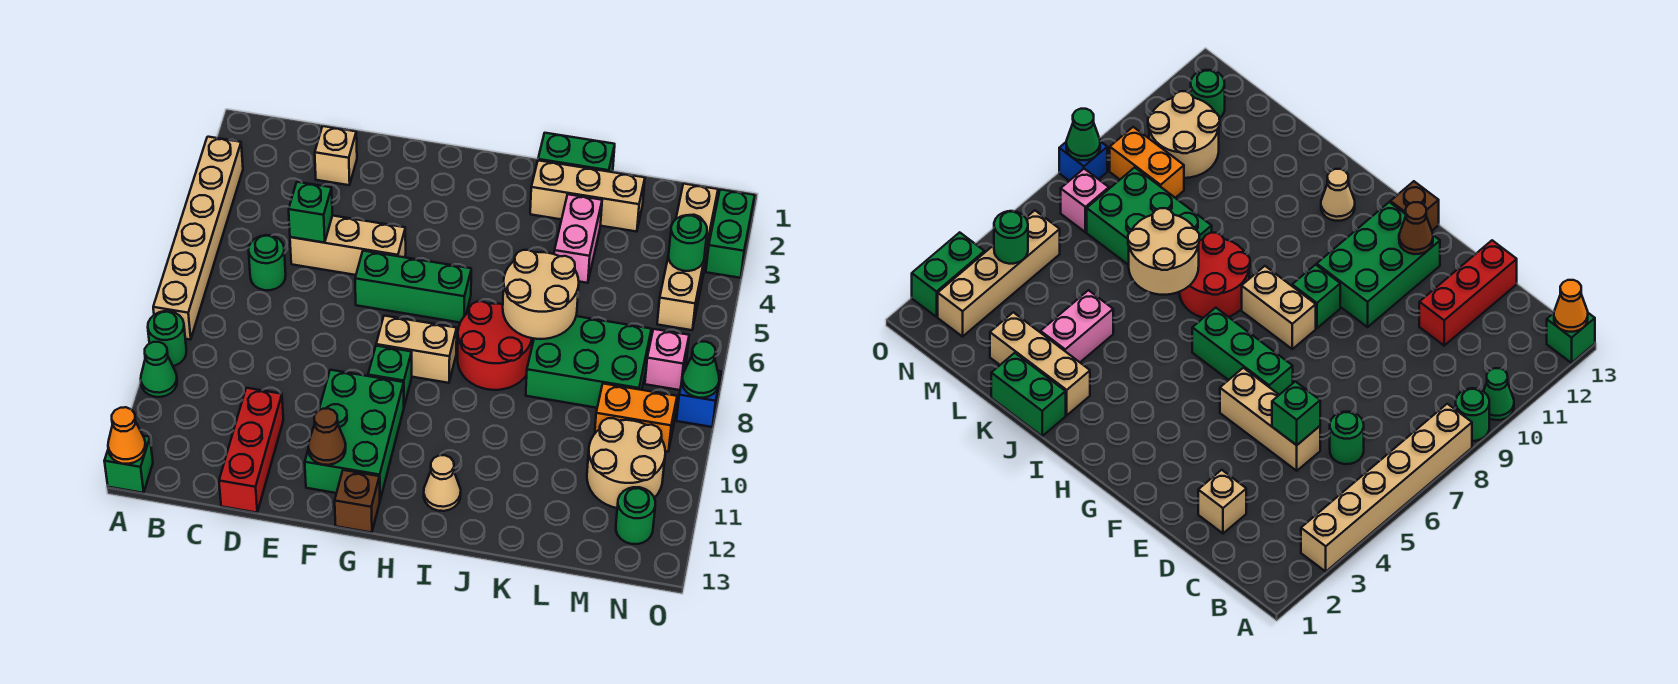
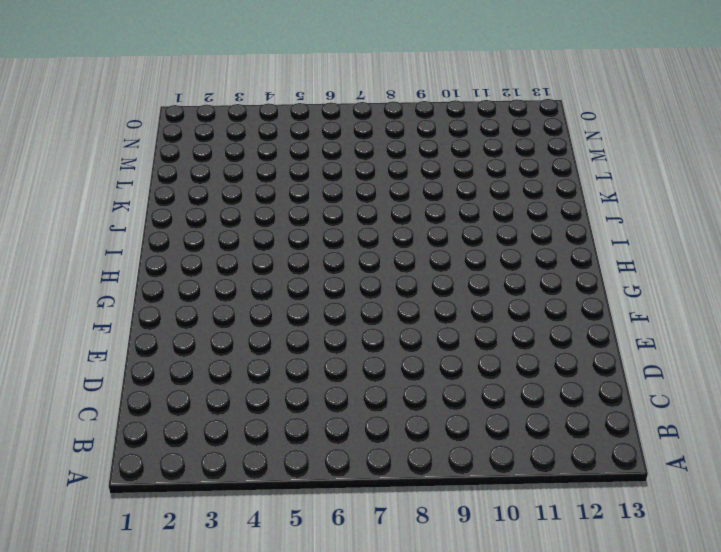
none -> tan 1x6 brick [153,137,243,340]
none -> green 1x1 round brick [148,311,186,366]
none -> green 1x1 cone [141,342,177,397]
none -> green 1x1 brick [104,436,153,493]

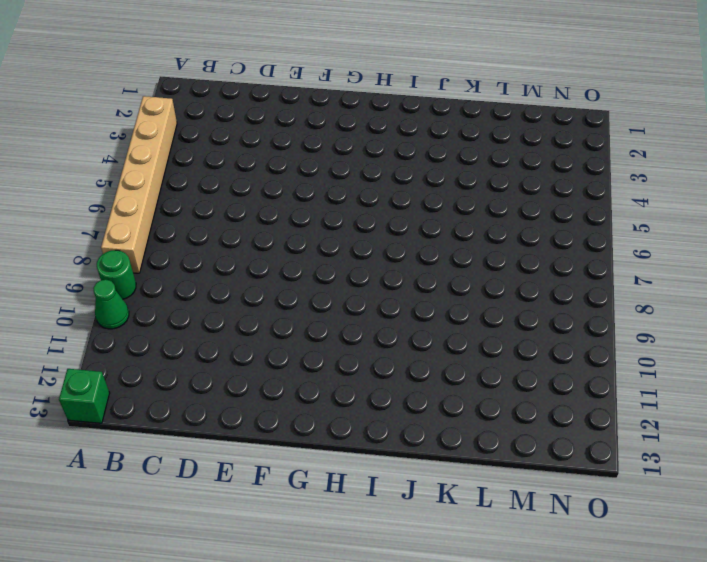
none -> green 1x1 round brick [249,235,286,290]
none -> tan 1x1 brick [315,126,357,185]
none -> tan 1x3 brick [290,216,406,275]
none -> red 1x3 brick [219,388,283,513]

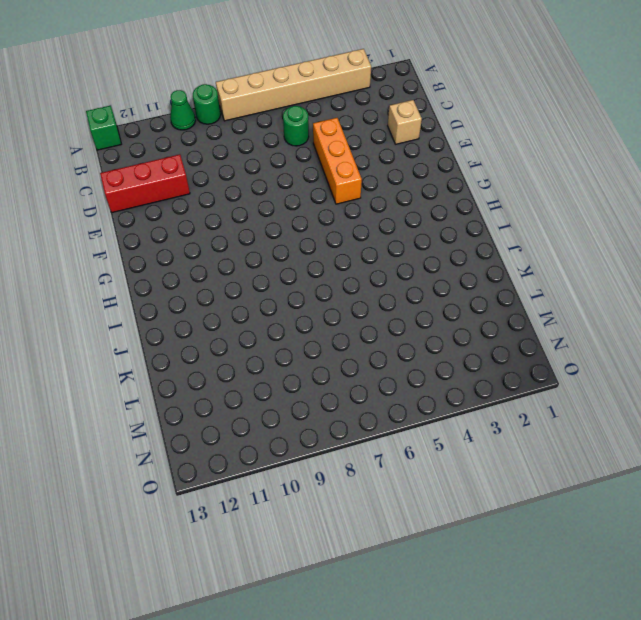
orange 1x3 brick [313,118,362,204] -> tan 1x3 brick [290,216,406,275]
none -> green 1x3 brick [355,251,471,323]
none -> green 2x3 brick [305,370,404,499]
none -> tan 1x2 brick [376,316,457,383]
none -> green 1x1 brick [368,346,412,406]

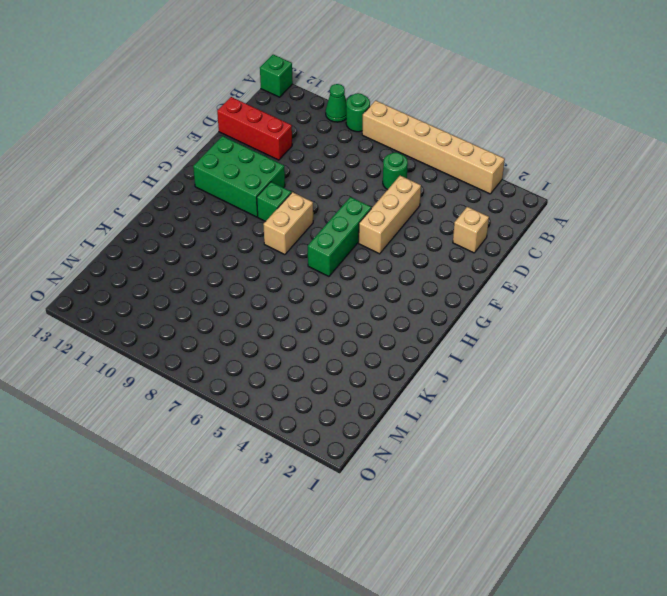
none -> brown 1x1 brick [335,470,380,533]
none -> red 2x2 round brick [458,301,532,390]
none -> tan 1x1 cone [424,455,461,511]
none -> green 1x2 brick [538,133,615,172]

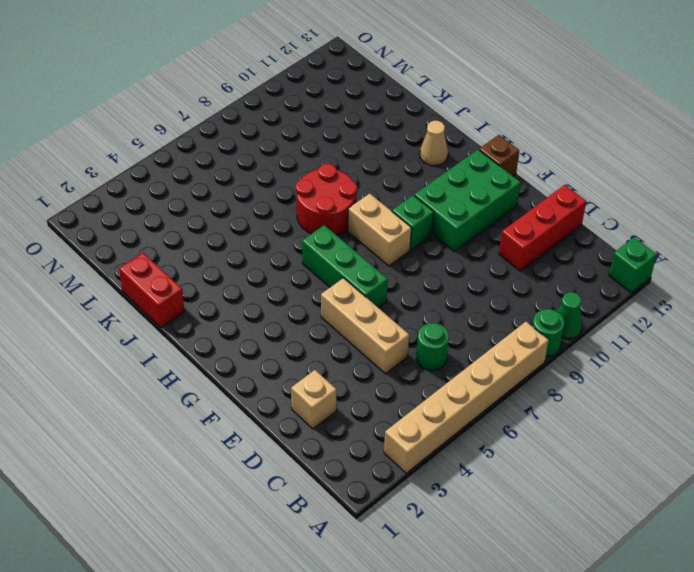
red 1x2 brick [119,253,185,328] -> green 1x2 brick [538,133,615,172]
none -> tan 1x3 brick [530,160,645,232]
none -> pink 1x2 brick [554,194,602,283]
none -> green 2x3 brick [526,316,651,408]
none -> orange 1x2 brick [595,384,677,452]

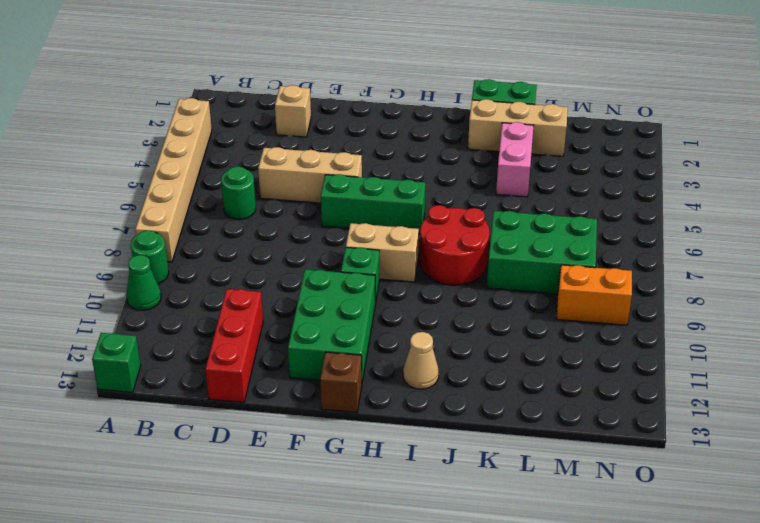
none -> tan 2x2 round brick [587,418,665,508]
none -> tan 1x4 brick [657,184,718,330]
none -> pink 1x1 brick [645,329,689,390]
none -> green 1x1 round brick [616,487,655,544]

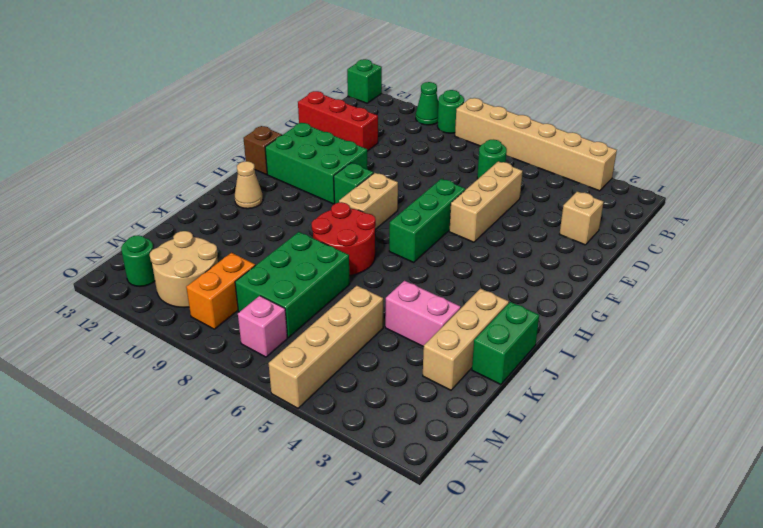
tan 1x4 brick [269,286,383,408] -> tan 1x4 brick turned to [657,184,718,330]
none -> green 1x2 brick [706,189,755,278]
none -> blue 1x1 brick [677,365,721,427]
none -> orange 1x1 cone [108,407,146,464]
none -> green 1x1 brick [289,182,332,243]

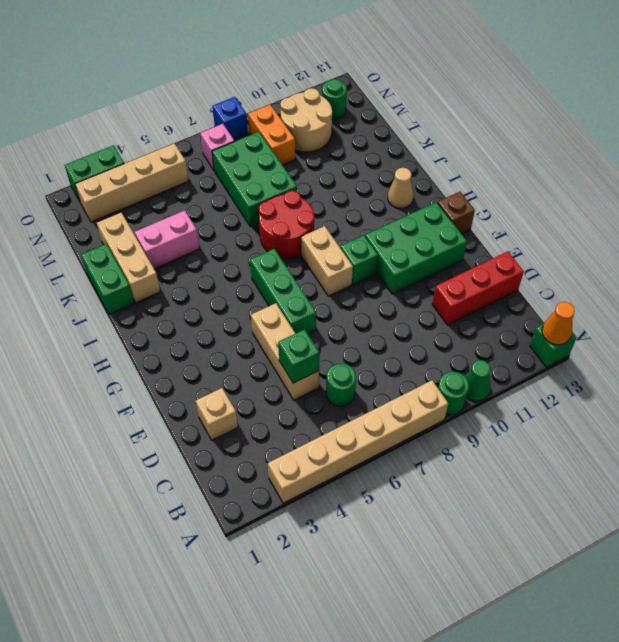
none -> brown 1x1 cone [308,408,346,465]
none -> tan 2x2 round brick [503,250,579,339]
none -> green 1x1 round brick [669,215,707,271]
none -> green 1x1 cone [682,342,719,398]

